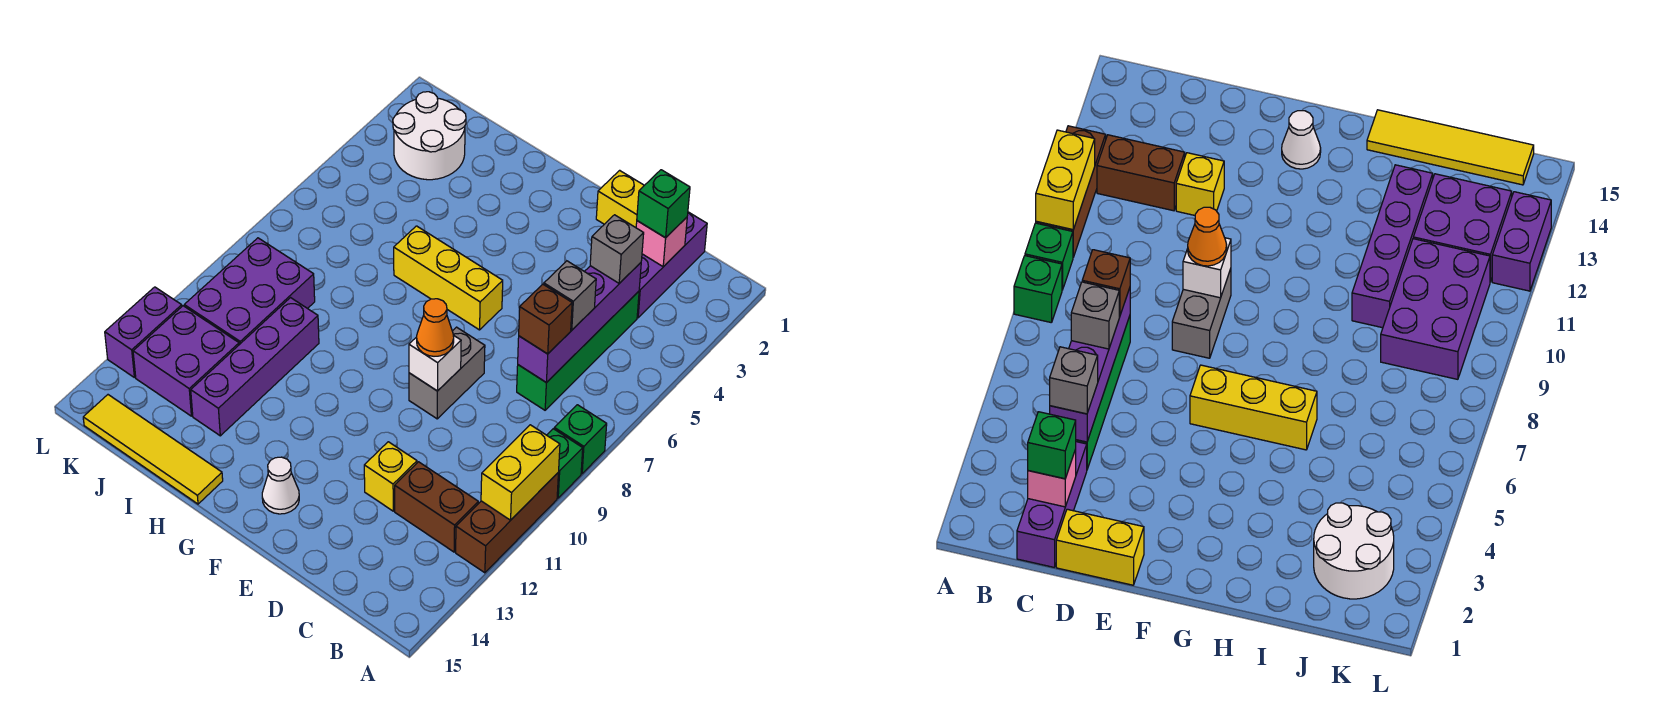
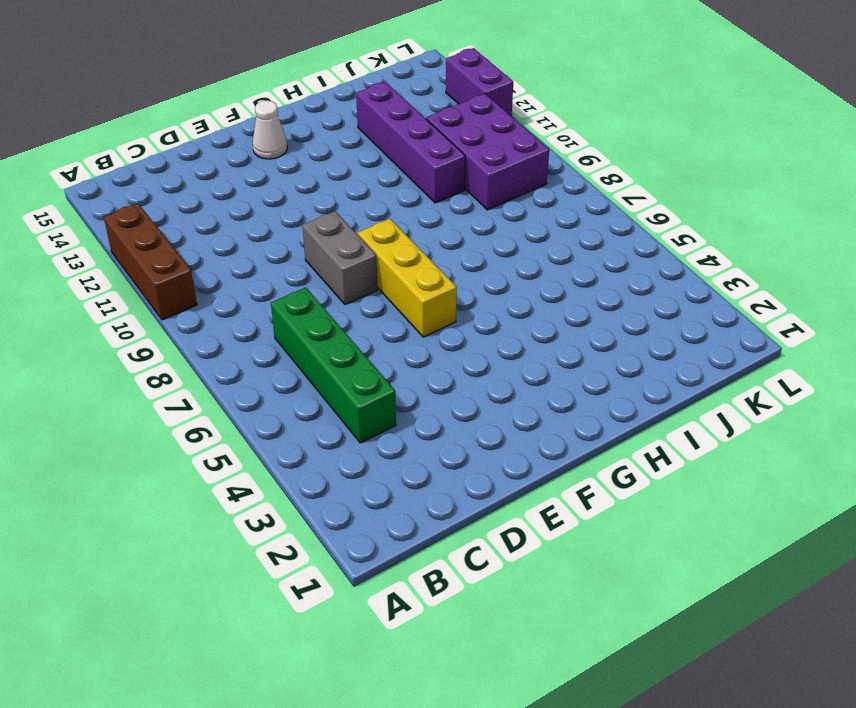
yellow 1x3 brick [358,219,457,337] -> yellow 1x3 brick turned to [394,226,503,330]
none -> green 1x1 brick [554,405,607,474]
none -> green 1x1 brick [547,429,583,498]
none -> brown 1x2 brick [395,462,478,552]

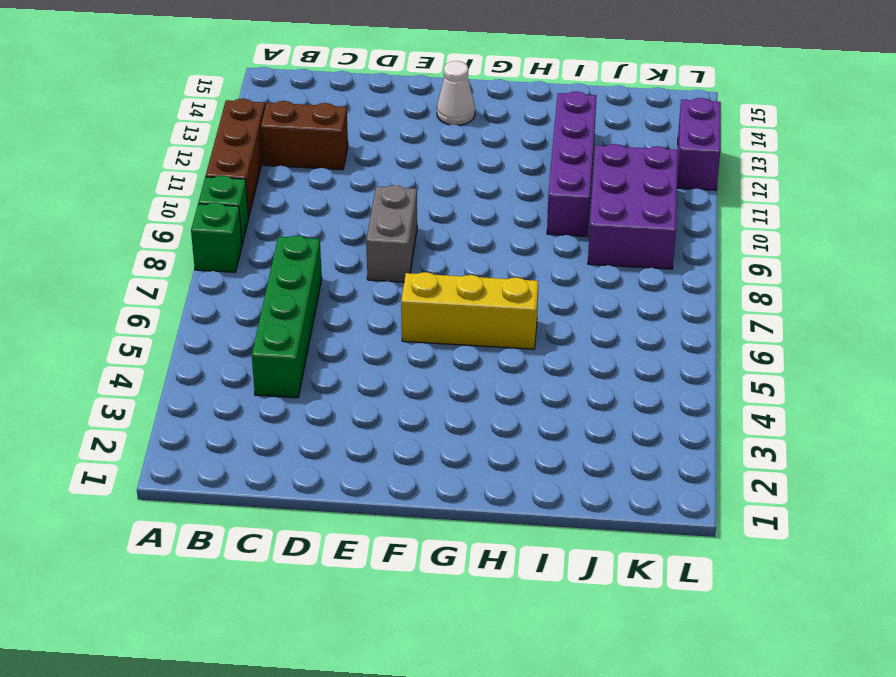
none -> purple 1x3 brick [637,212,707,318]
none -> yellow 1x2 brick [596,170,644,228]
none -> yellow 1x1 brick [364,442,417,511]

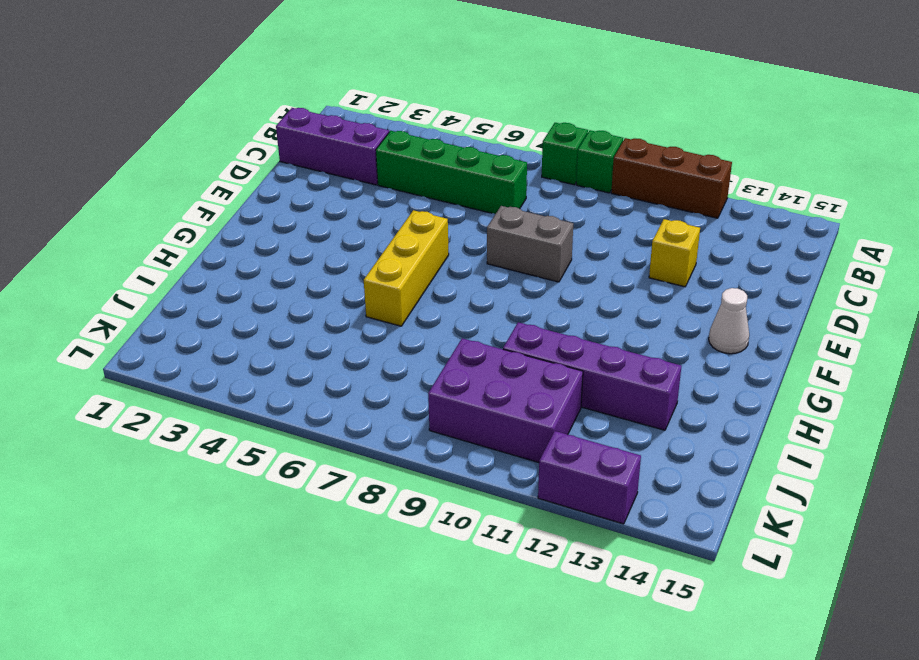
none -> brown 1x2 brick [395,462,478,552]
none -> yellow 1x2 brick [596,170,644,228]
none -> yellow 1x4 tile [83,395,223,504]

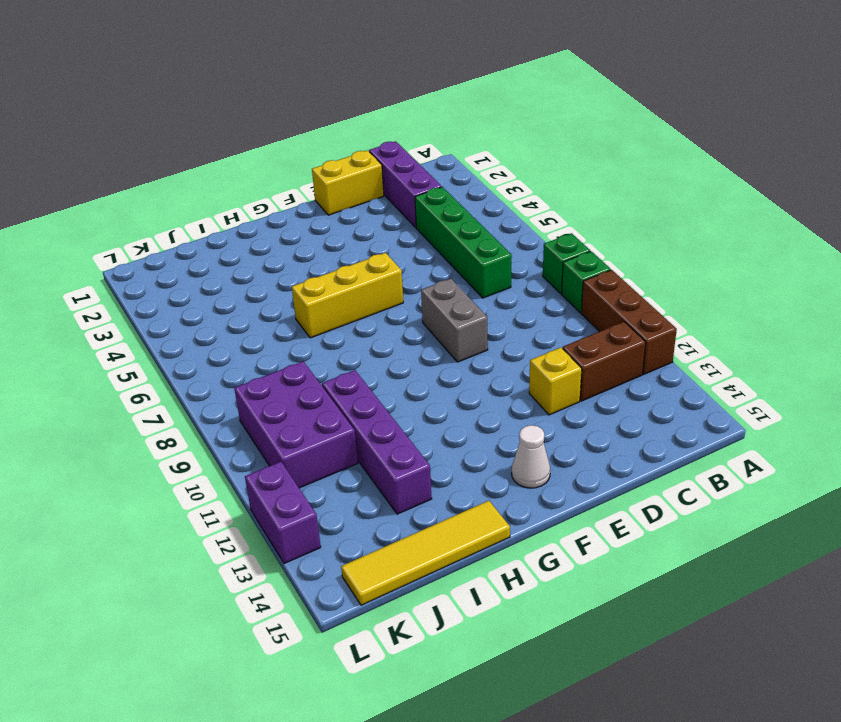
none -> white 2x2 round brick [393,92,466,180]
none -> purple 2x2 brick [133,306,239,416]
none -> yellow 1x2 brick [481,425,560,520]

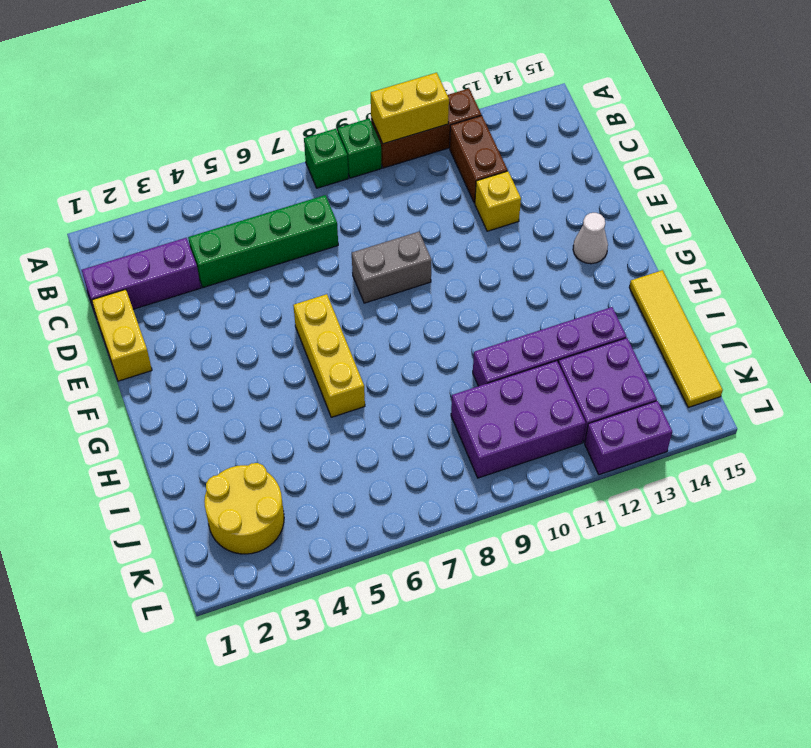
yellow 2x2 round brick [204,463,284,554] -> white 2x2 round brick [393,92,466,180]
none -> pink 1x1 brick [636,217,687,267]
none -> purple 1x4 brick [518,263,641,383]
none -> white 1x1 brick [409,335,461,391]

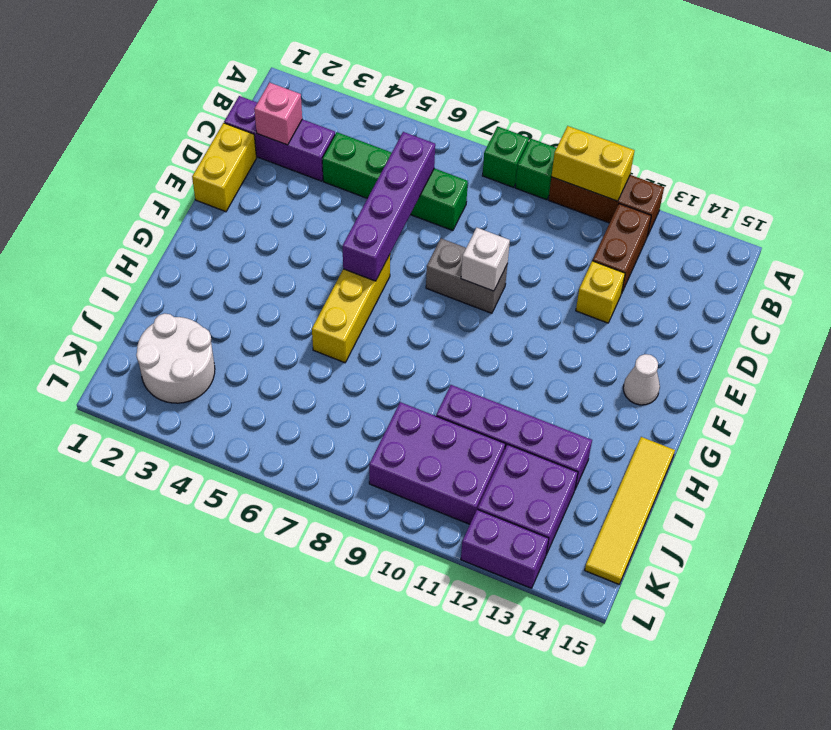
purple 1x4 brick [343,132,435,281] -> purple 1x4 brick turned to [518,263,641,383]
none -> green 1x1 brick [637,170,690,238]
none -> grey 1x1 brick [590,215,644,283]
none -> grey 1x1 brick [544,261,596,330]

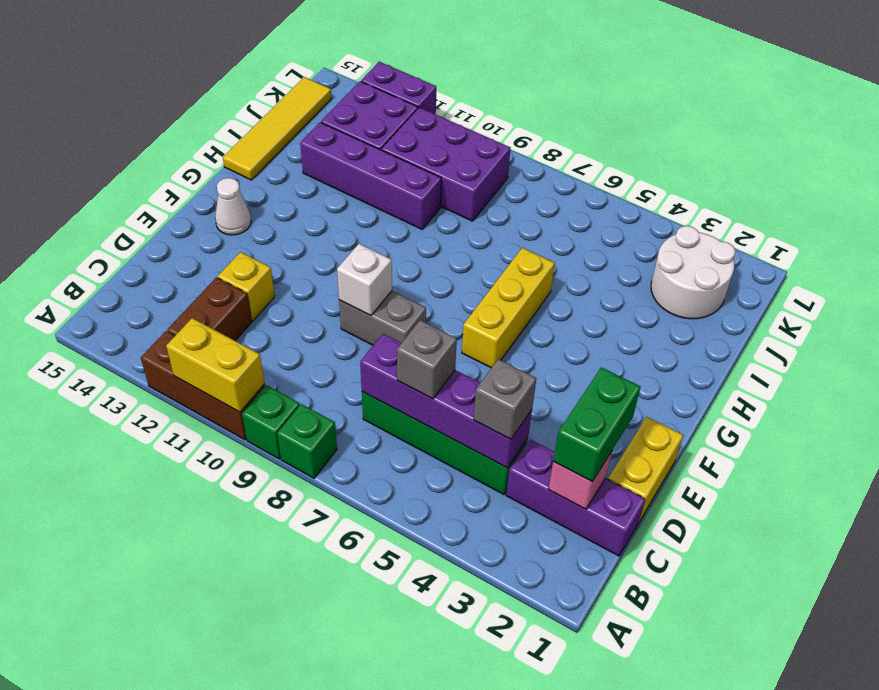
green 1x2 brick [553,367,640,481] -> green 1x1 brick [637,170,690,238]
none -> brown 1x1 brick [519,284,572,354]
none -> orange 1x1 cone [417,299,454,356]

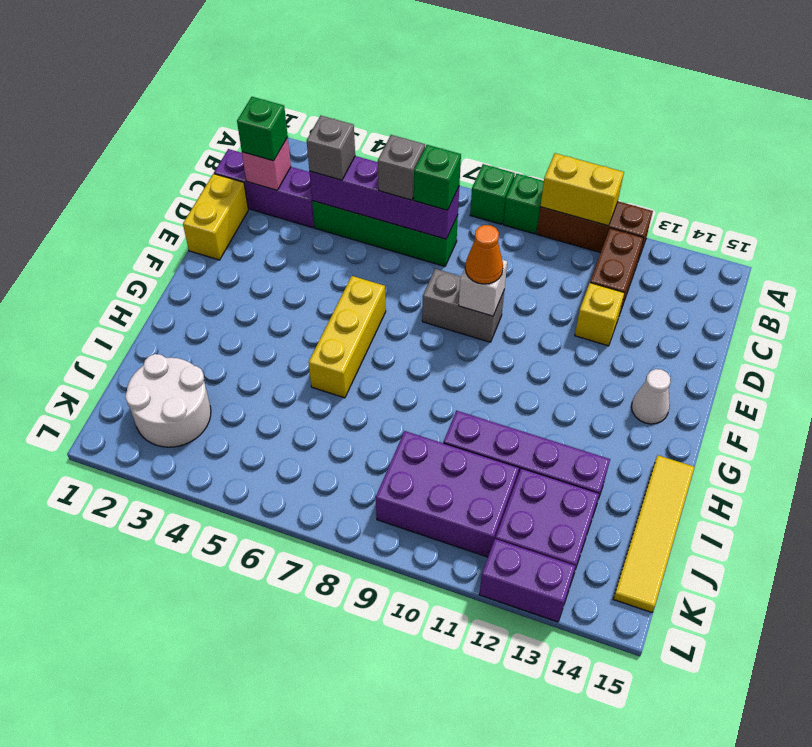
green 1x1 brick [414,145,461,210] -> brown 1x1 brick [519,284,572,354]

